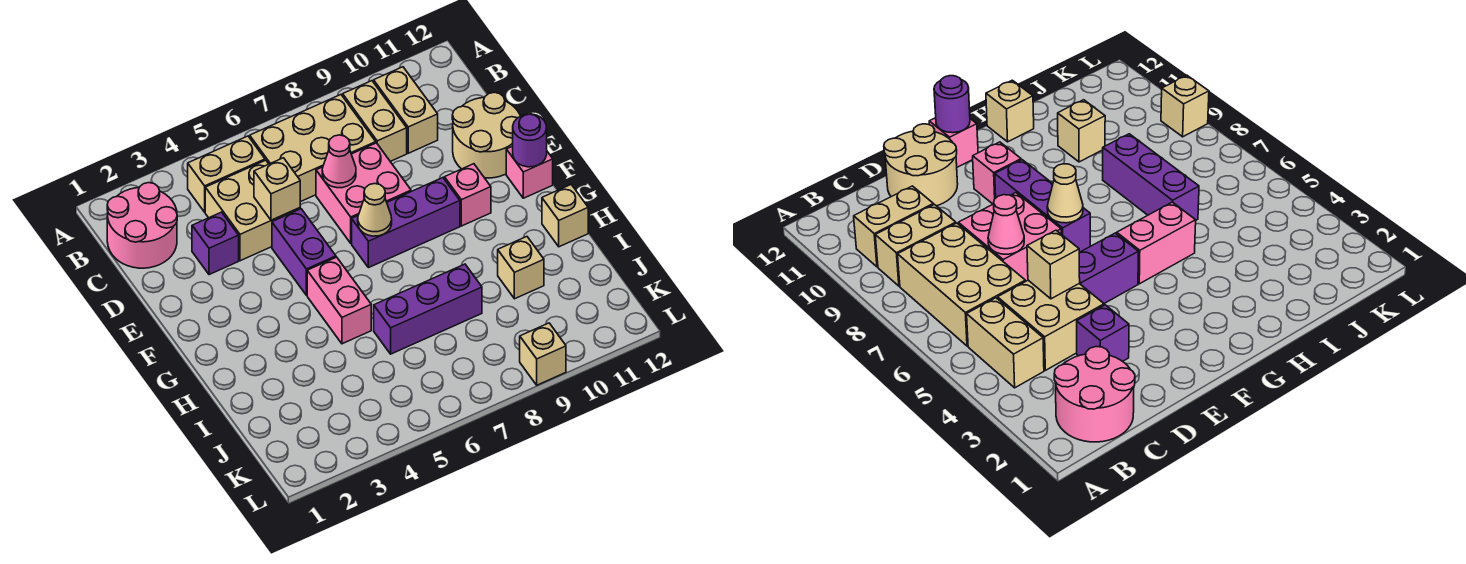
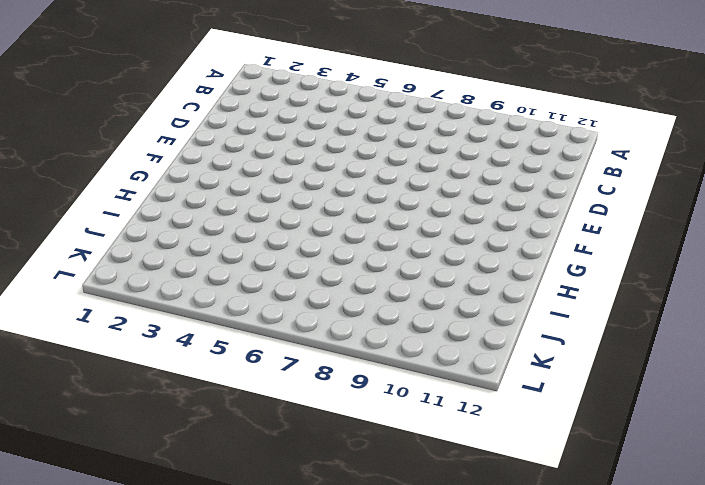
none -> pink 2x2 round brick [107,183,177,268]
none -> tan 1x2 brick [188,136,265,212]
none -> tan 2x3 brick [250,95,376,202]

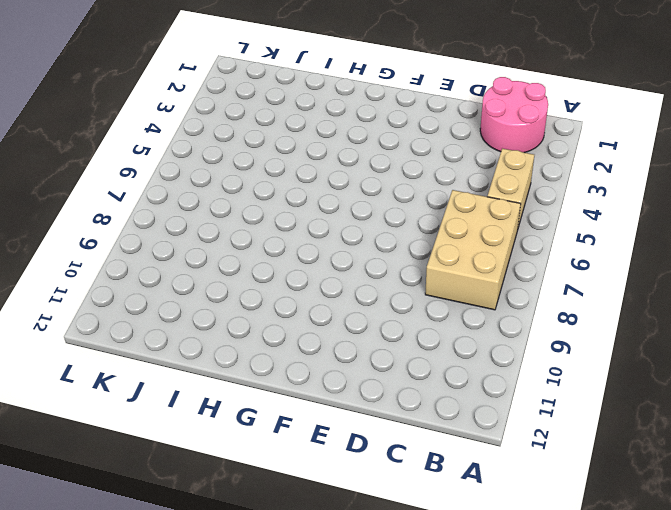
none -> tan 1x2 brick [343,81,407,161]
none -> tan 1x2 brick [374,67,438,153]
none -> tan 2x2 brick [205,160,300,261]

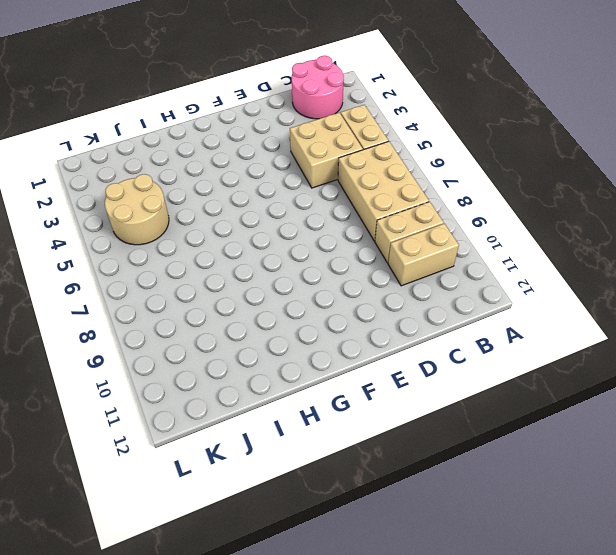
tan 2x2 round brick [105,174,169,245] -> tan 2x2 round brick moved to [452,92,520,178]
none -> purple 1x1 brick [192,212,239,275]
none -> pink 2x2 brick [316,143,411,243]
none -> purple 1x2 brick [272,209,336,295]

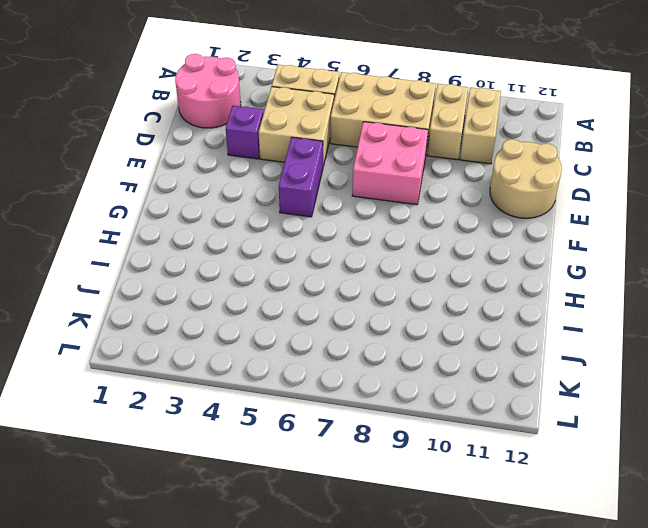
none -> purple 1x3 brick [352,178,460,268]
none -> pink 1x1 brick [444,164,491,226]
none -> pink 1x1 brick [506,146,553,198]

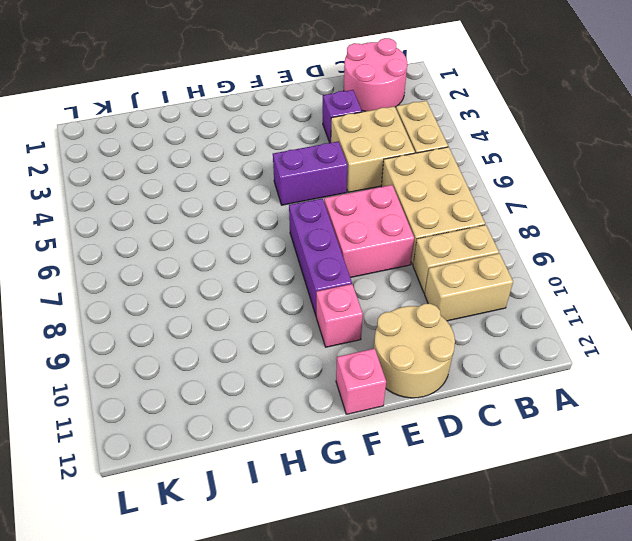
none -> pink 1x2 brick [307,257,371,344]
none -> tan 1x1 brick [542,185,588,247]
none -> purple 1x3 brick [374,264,482,354]

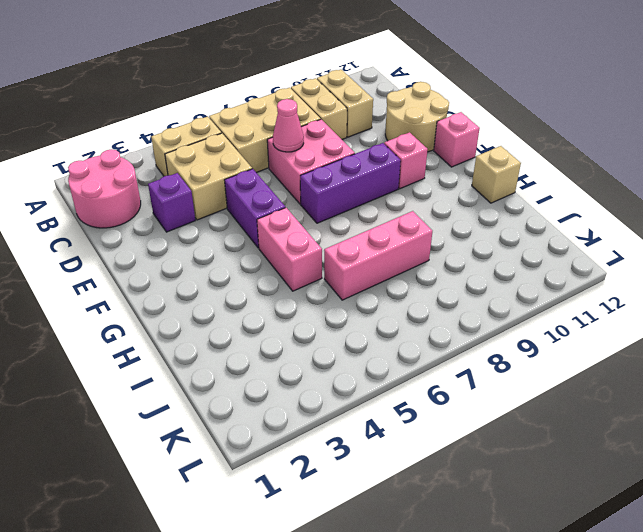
pink 1x3 brick [324,211,432,300] -> purple 1x3 brick [374,264,482,354]
none -> tan 1x1 brick [498,237,544,299]
none -> tan 1x1 brick [520,323,566,385]
none -> tan 1x1 brick [254,158,300,220]

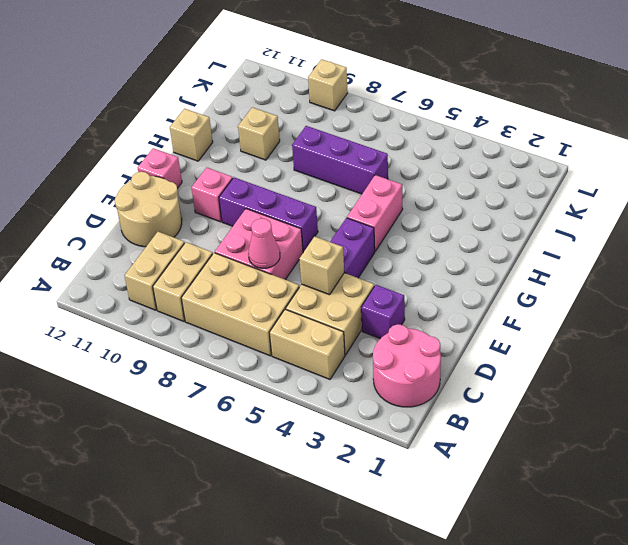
none -> tan 1x1 cone [358,184,392,236]
none -> purple 1x1 round brick [513,114,547,167]

